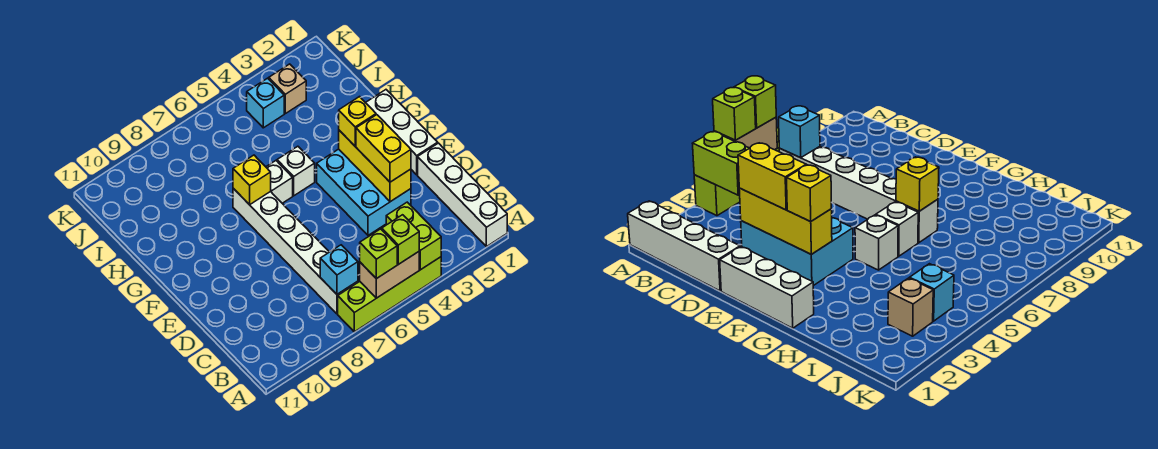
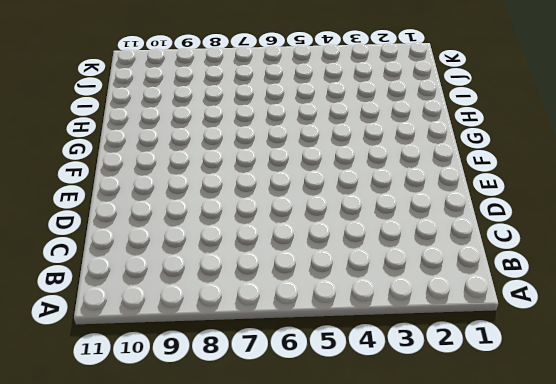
none -> white 1x4 brick [418,143,507,247]
none -> lime 1x4 brick [338,257,441,332]
none -> white 1x6 brick [233,188,358,314]

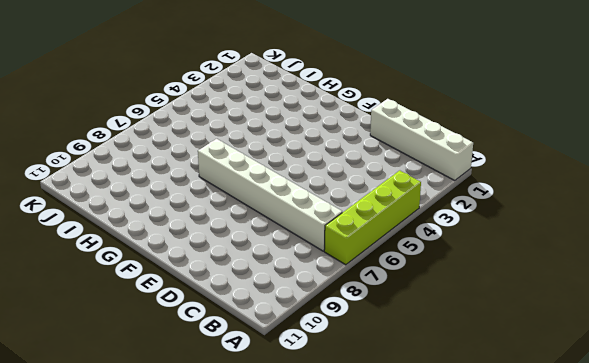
none -> cyan 2x3 brick [317,149,411,235]
none -> white 1x3 brick [366,90,438,175]
none -> white 1x1 brick [277,146,315,196]

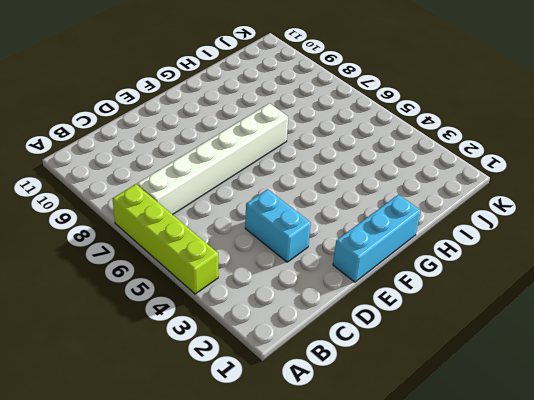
cyan 1x2 brick [245,189,311,262] -> cyan 2x3 brick [317,149,411,235]
cyan 1x3 brick [333,195,421,282] -> white 1x3 brick [366,90,438,175]
none -> white 1x4 brick [418,143,507,247]
none -> white 1x1 brick [277,146,315,196]
none -> white 1x1 brick [266,161,293,203]

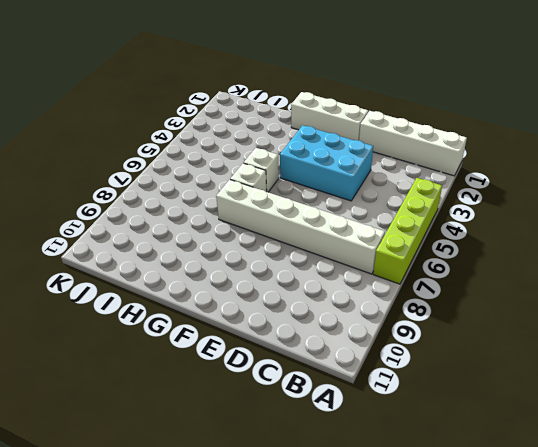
none -> tan 1x1 brick [269,64,306,114]
none -> cyan 1x1 brick [247,78,284,128]
none -> lime 1x2 brick [386,202,441,270]

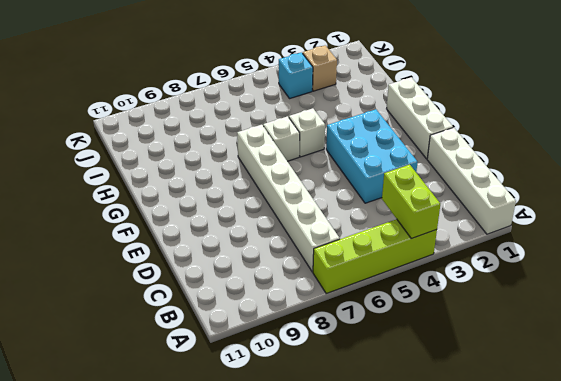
none -> tan 1x2 brick [360,252,419,298]
none -> cyan 1x1 brick [320,245,358,294]
none -> yellow 1x3 brick [339,130,411,202]

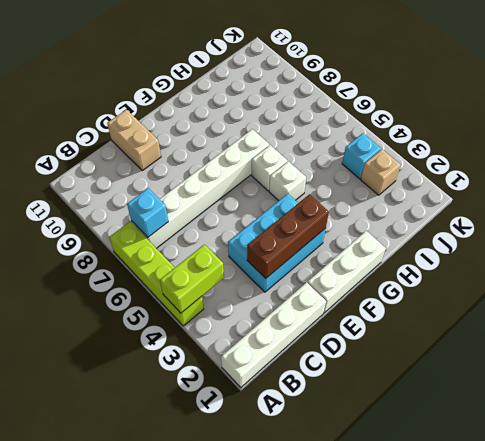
brown 1x3 brick [247,194,329,278] -> yellow 1x3 brick [339,130,411,202]
tan 1x2 brick [107,110,161,171] -> tan 1x2 brick moved to [360,252,419,298]
none -> yellow 1x1 brick [233,155,271,205]
none -> lime 1x1 brick [382,215,419,264]
none -> lime 1x1 brick [360,229,397,279]

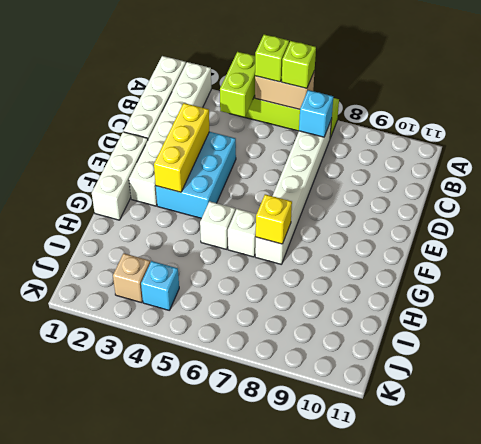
white 1x6 brick [129,62,211,206] -> none
none -> yellow 1x2 brick [356,115,411,182]
none -> yellow 1x1 brick [339,97,376,146]

